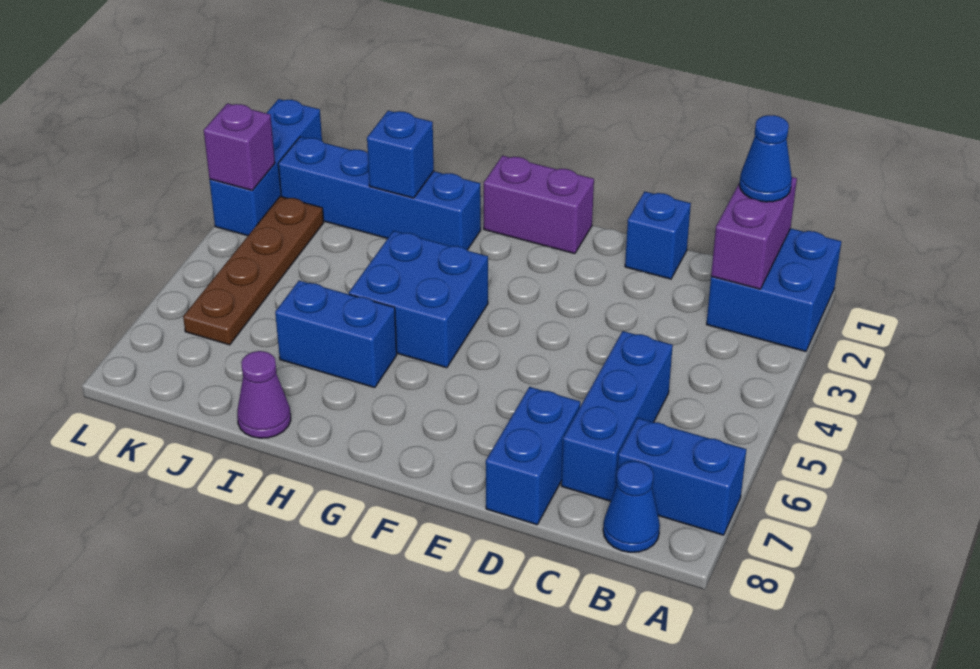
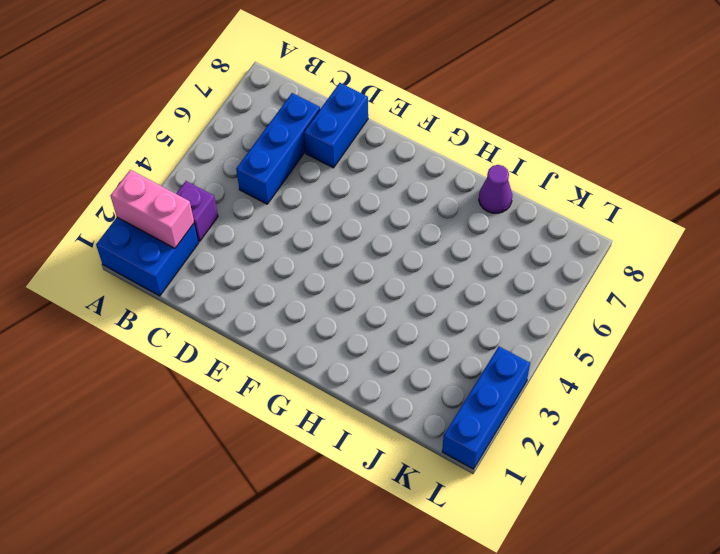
pink 1x2 brick [110,170,194,248] -> purple 1x2 brick [711,177,797,289]
purple 1x1 brick [176,181,218,242] -> purple 1x1 brick moved to [204,103,275,190]
none -> blue 1x2 brick [617,418,746,535]
none -> blue 1x1 cone [603,461,660,552]
none -> blue 1x1 brick [625,191,691,279]

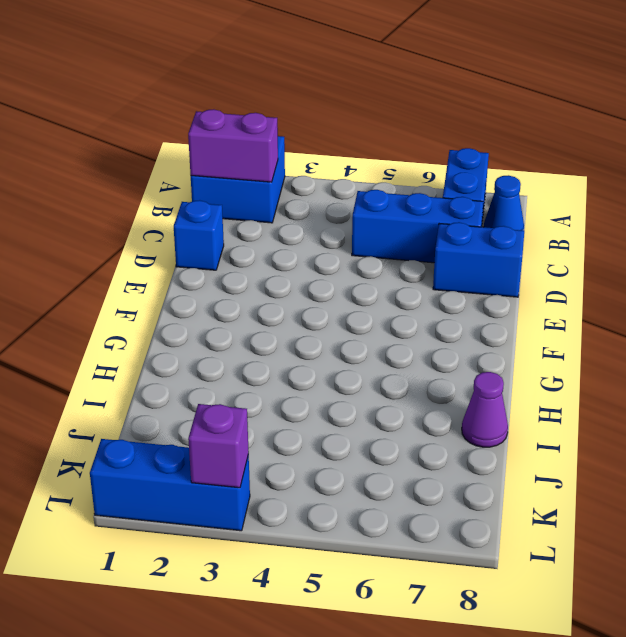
none -> purple 1x2 brick [484,156,594,254]
none -> blue 2x2 brick [349,231,488,368]
none -> blue 1x4 brick [278,137,481,250]

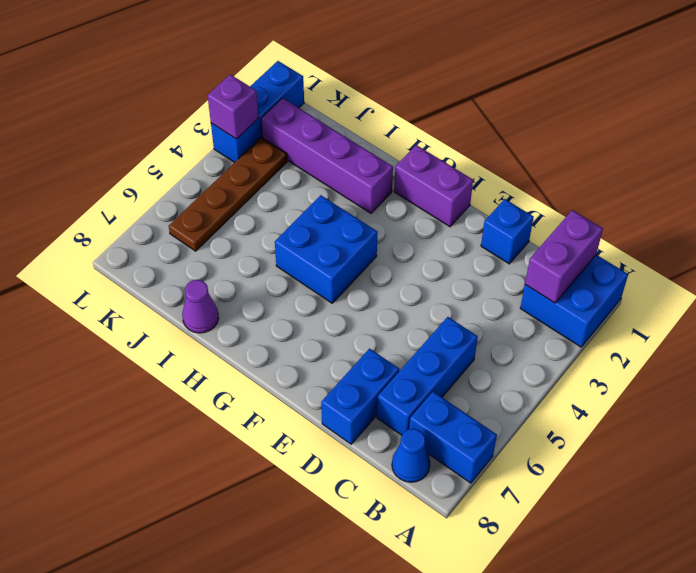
purple 1x4 brick [261,98,393,213] -> blue 1x4 brick [278,137,481,250]
none -> blue 1x2 brick [275,281,397,388]
none -> blue 1x1 brick [367,111,434,198]
none -> blue 1x1 cone [739,115,792,202]

